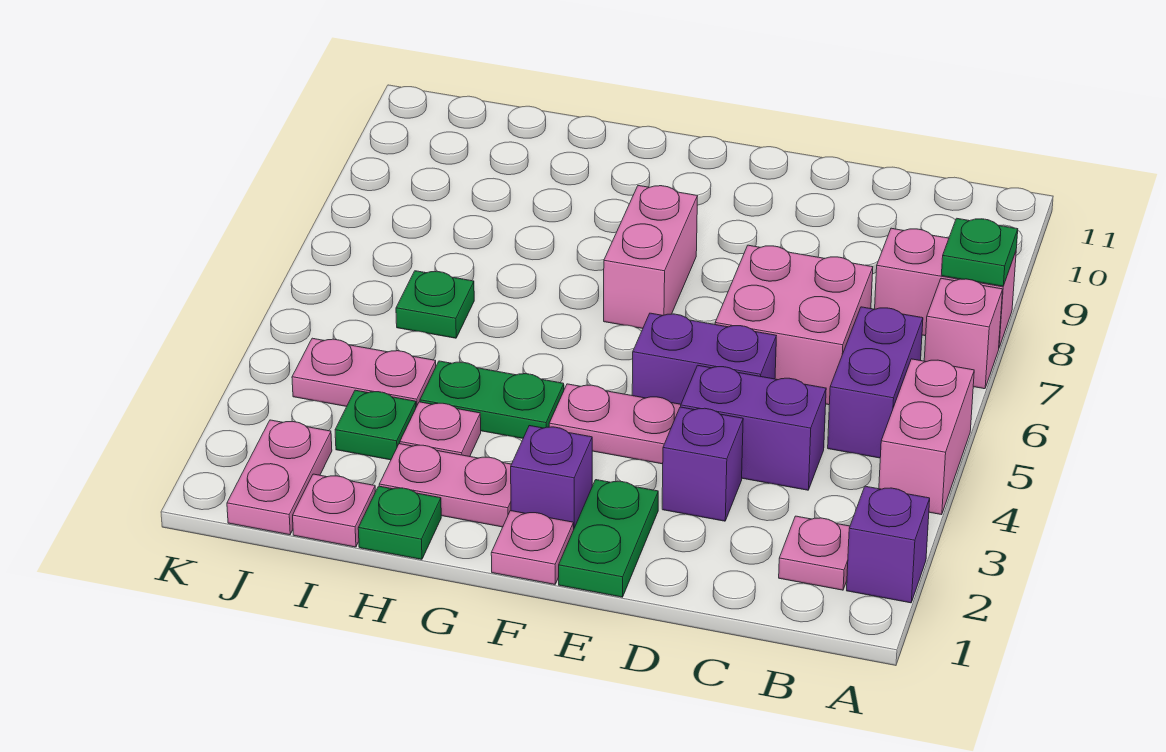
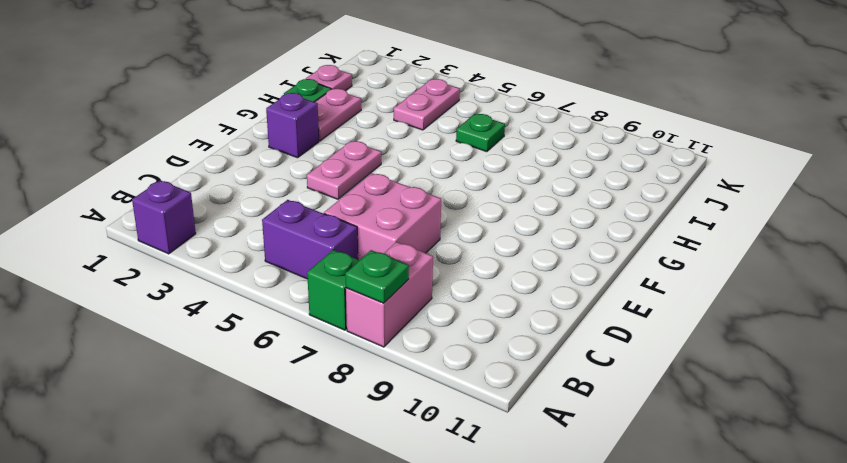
green 1x1 brick [307,250,359,330] -> pink 1x1 brick [924,278,1003,389]
none -> pink 1x2 brick [879,359,974,515]
none -> pink 1x1 plate [779,516,850,590]
none -> purple 1x2 brick [681,365,826,490]

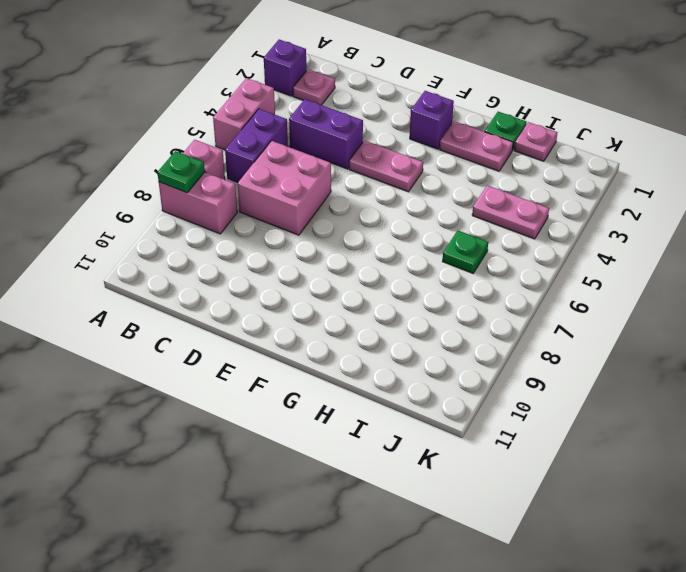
none -> purple 1x1 brick [662,407,743,521]
none -> purple 1x2 brick [632,313,776,404]
none -> green 1x2 plate [559,480,658,597]

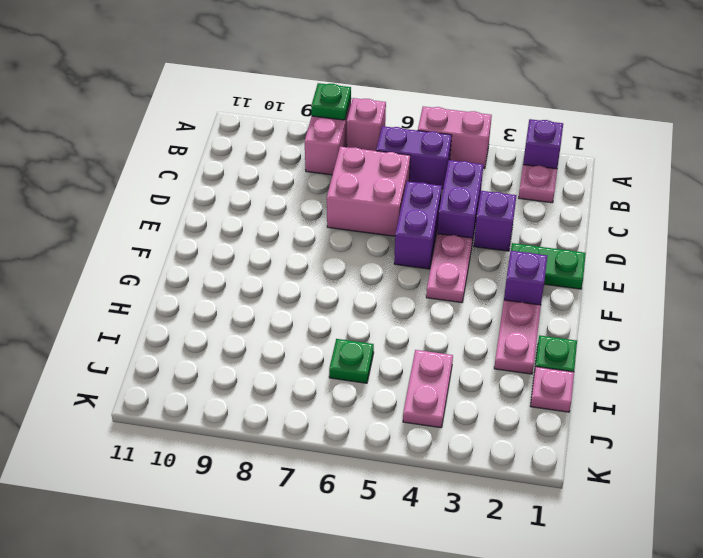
none -> pink 1x1 plate [491,511,574,584]
none -> pink 1x2 brick [604,186,698,329]
none -> green 1x2 plate [420,361,564,438]

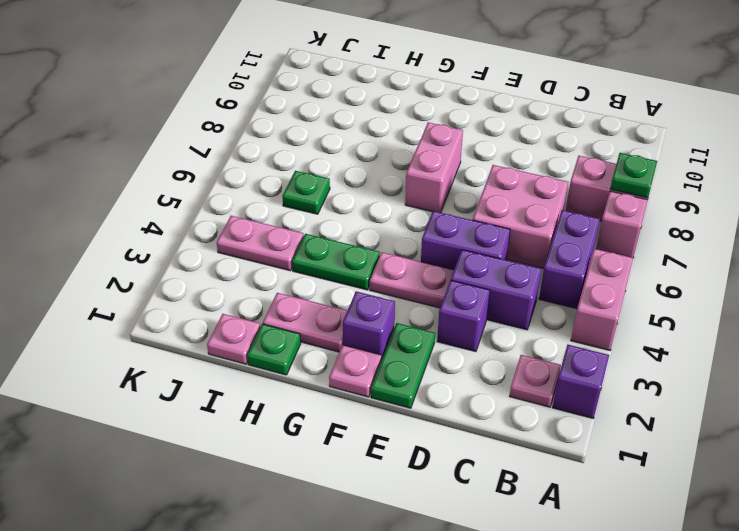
none -> pink 1x1 plate [400,402,481,457]
none -> green 1x1 plate [335,390,416,460]
none -> pink 1x2 plate [227,420,332,535]

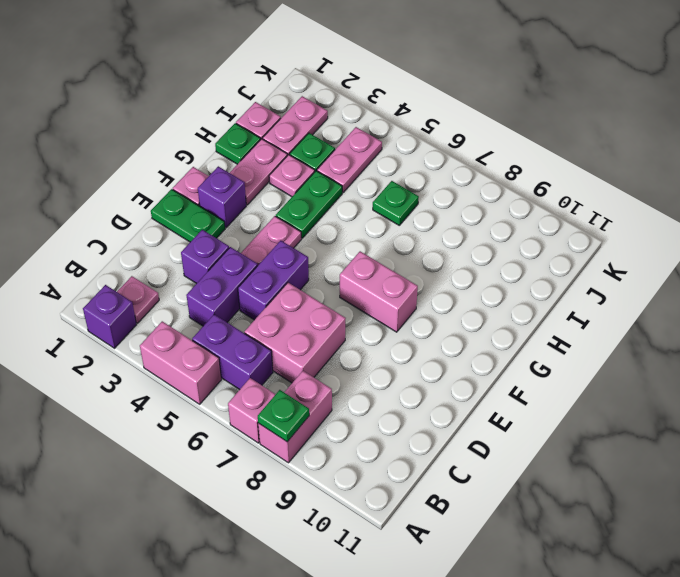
pink 1x2 plate [263,96,328,156] -> pink 1x2 plate turned to [227,420,332,535]

